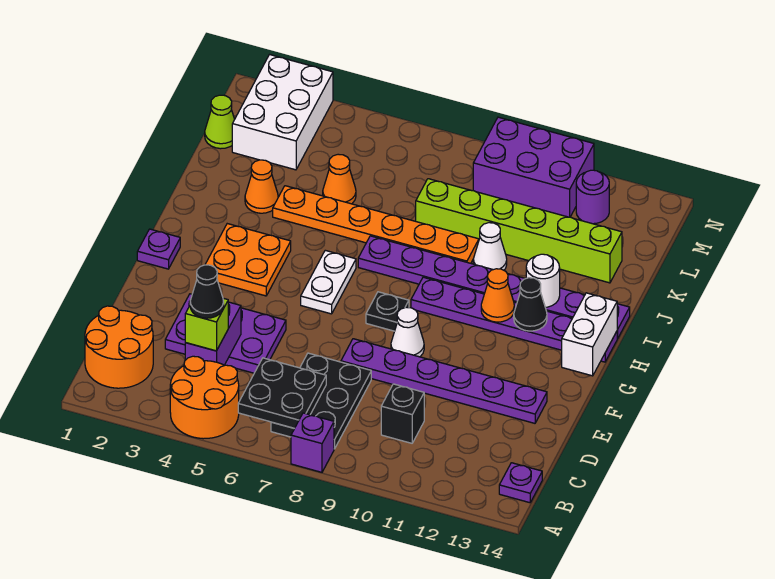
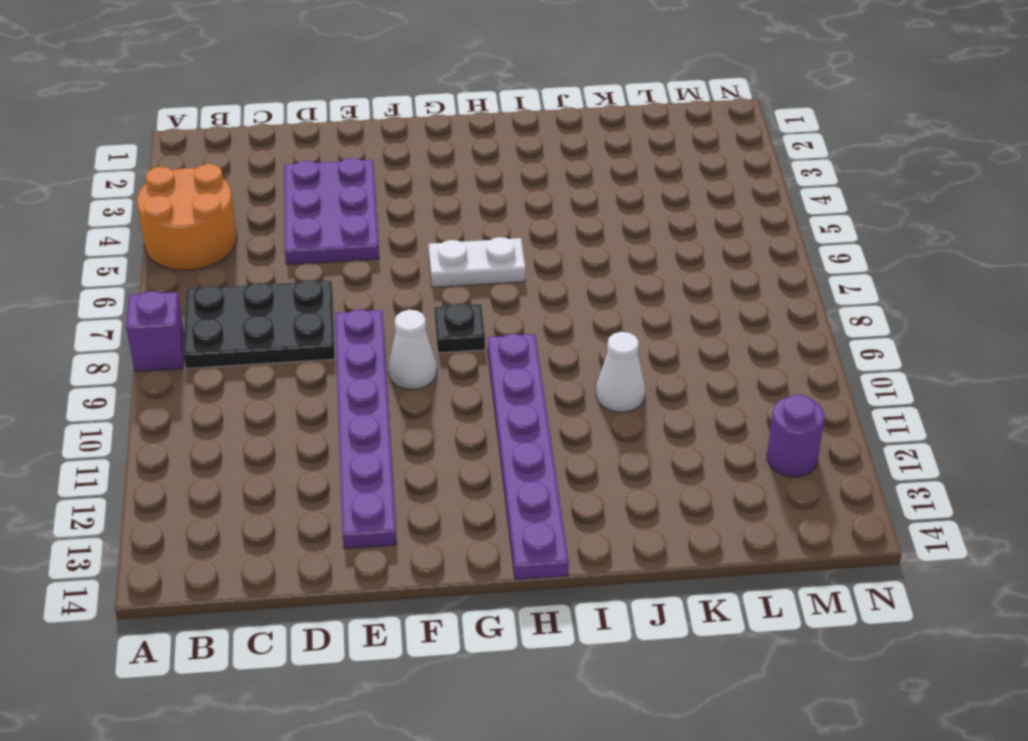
none -> orange 2x2 round brick [85,306,153,388]
none -> purple 1x1 plate [499,463,542,503]
none -> black 1x1 brick [381,384,424,443]
none -> purple 1x1 plate [137,229,180,269]

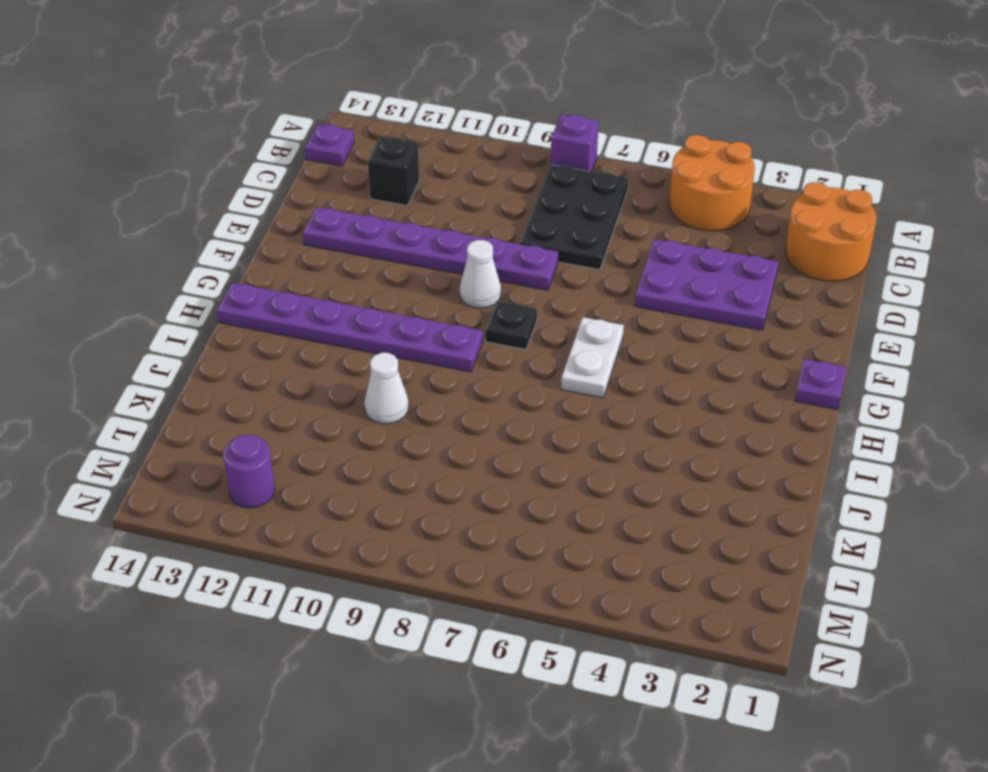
black 1x1 brick [368,137,419,206] -> black 1x1 brick moved to [381,384,424,443]
none -> orange 2x2 plate [205,224,291,296]
none -> purple 1x8 plate [358,236,630,338]
none -> orange 1x1 cone [245,160,278,213]
none -> orange 1x6 plate [273,186,479,263]

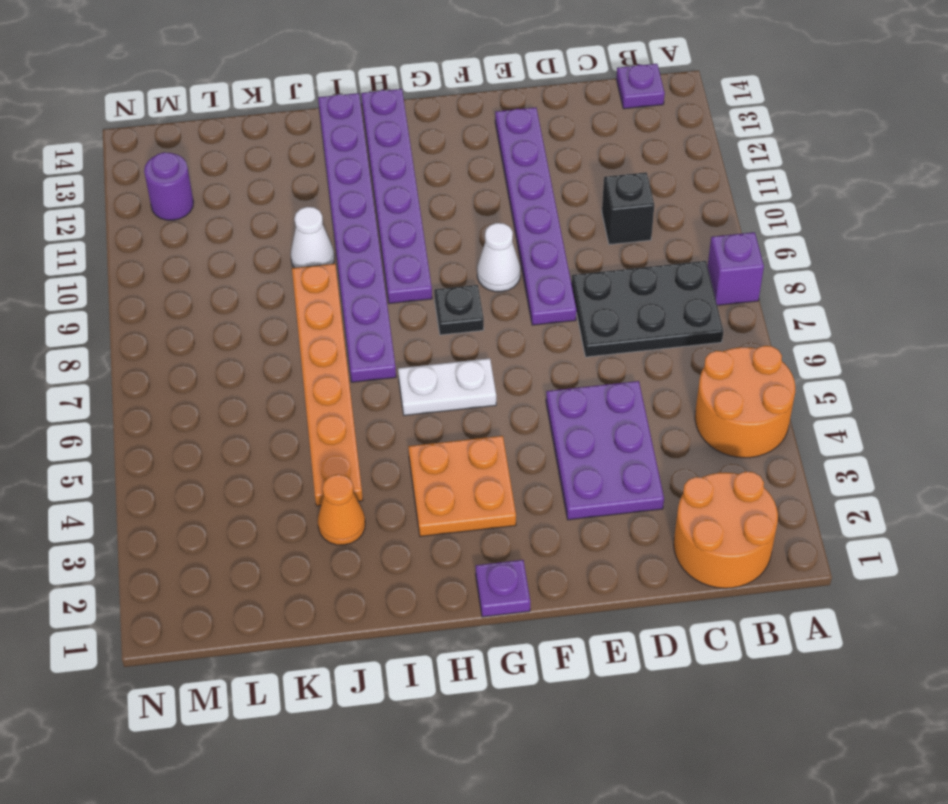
none -> orange 1x1 cone [323,154,356,204]
none -> lime 1x6 brick [416,179,622,283]
none -> lime 1x1 cone [205,95,235,149]
none -> white 2x3 brick [232,55,333,170]

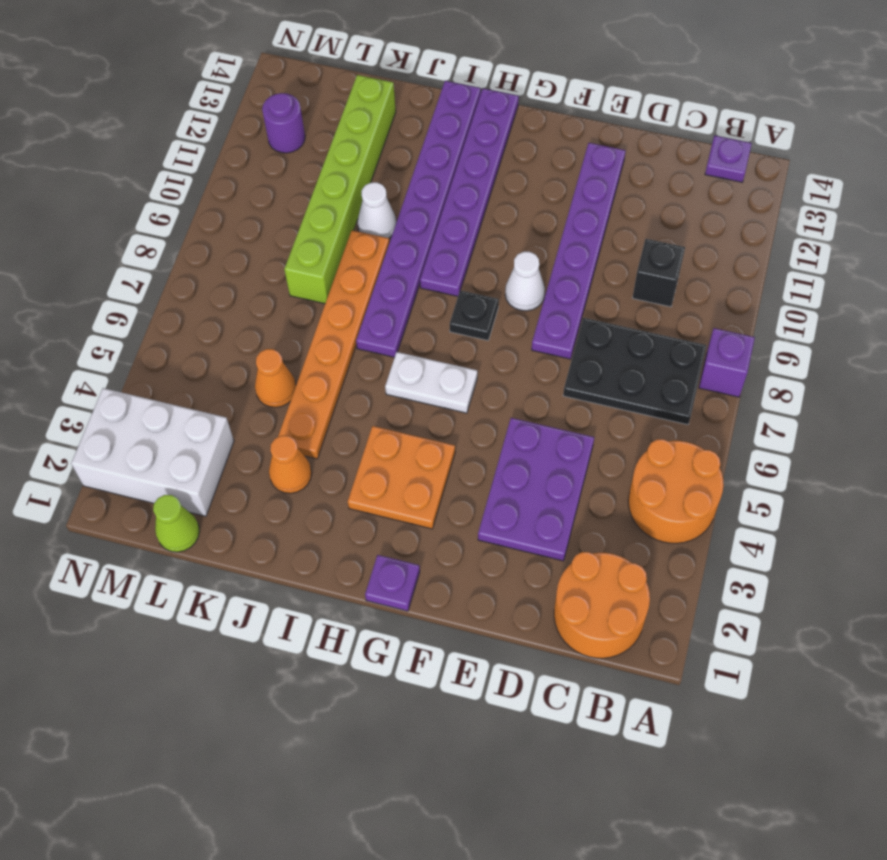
none -> purple 2x3 brick [473,117,594,217]
none -> black 2x2 plate [238,358,326,428]
none -> purple 1x2 brick [185,302,241,365]
none -> white 1x2 brick [562,293,618,376]

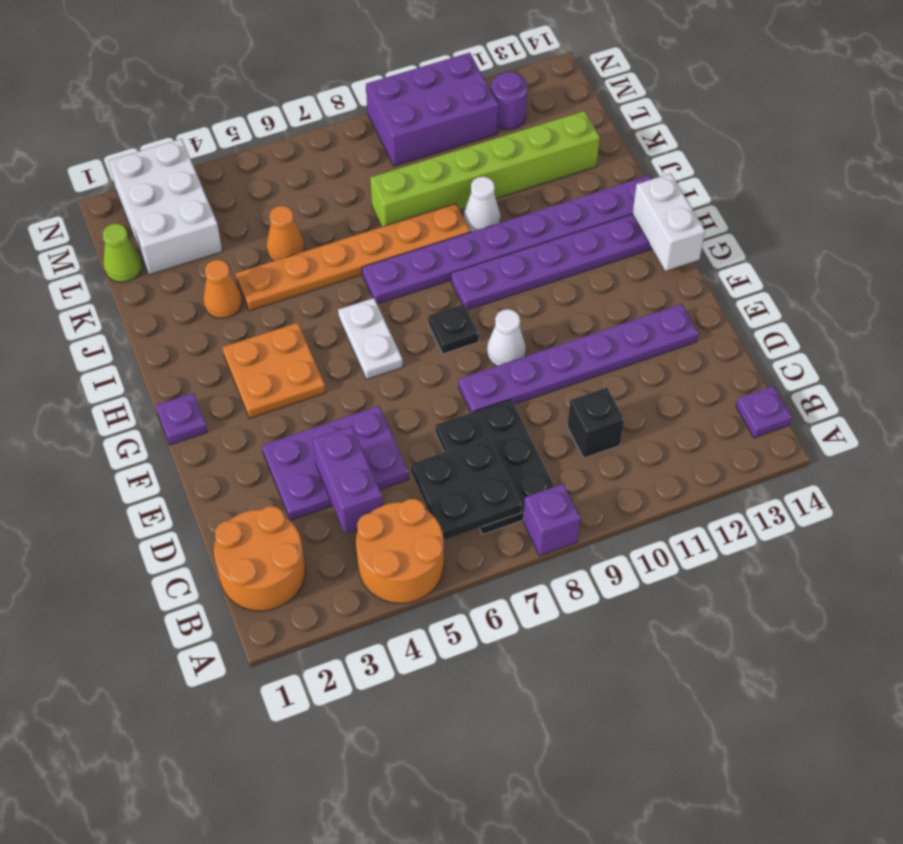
none -> orange 1x1 cone [481,269,514,322]
none -> black 1x1 cone [514,278,547,331]
none -> white 1x1 round brick [526,254,560,307]
none -> lime 1x1 brick [185,298,228,351]

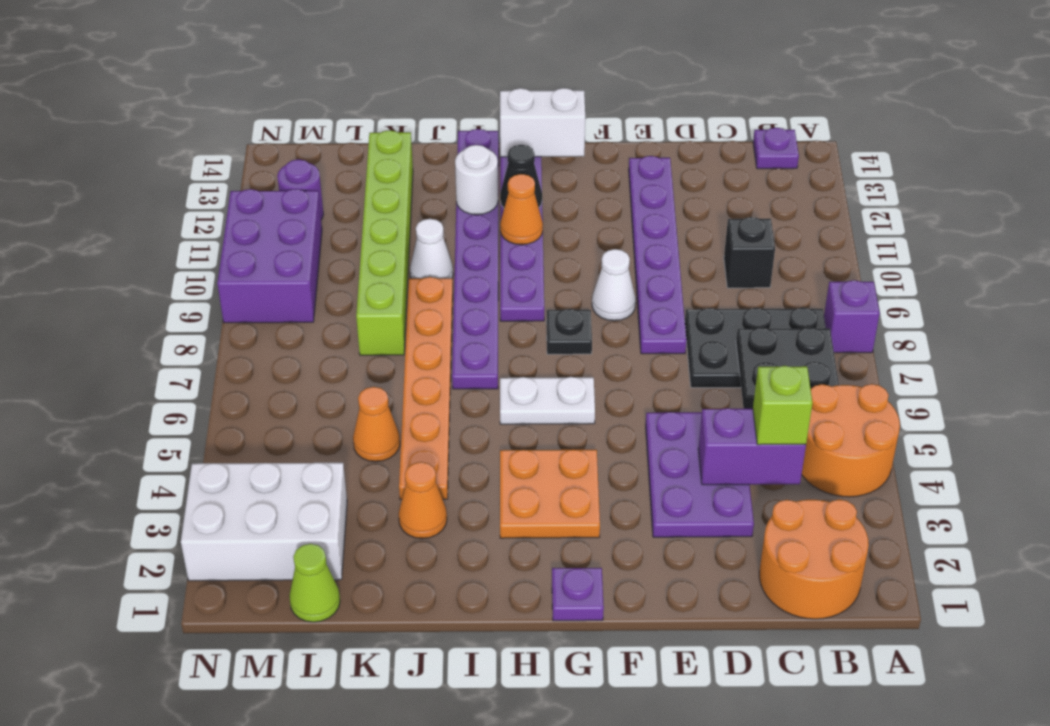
none -> black 1x1 cone [190,265,224,318]

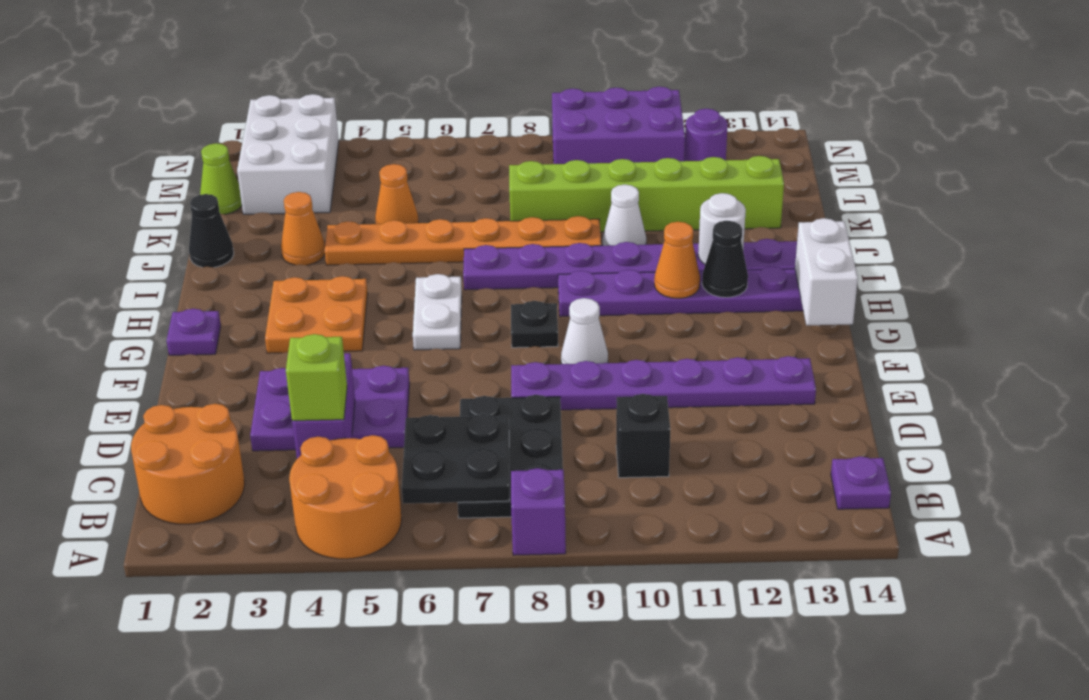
black 1x1 cone [189,194,234,267] -> black 1x1 cone moved to [190,265,224,318]

